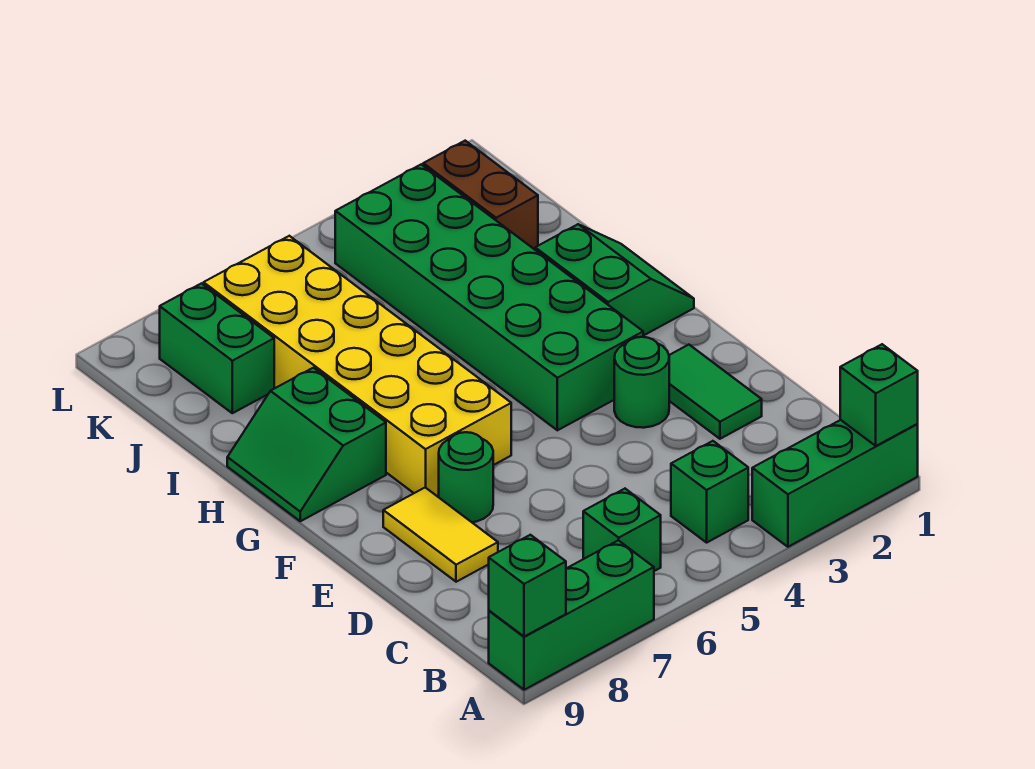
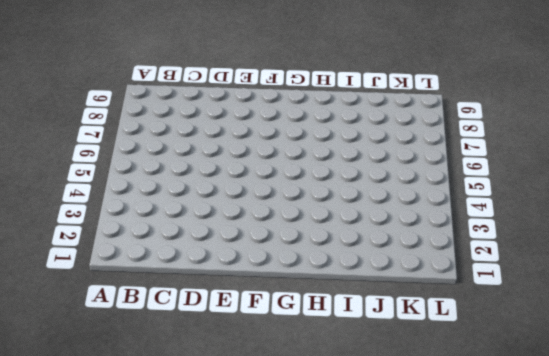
none -> green 1x3 brick [752,420,918,547]
none -> green 1x3 brick [489,540,654,690]
none -> green 1x1 brick [671,441,748,543]

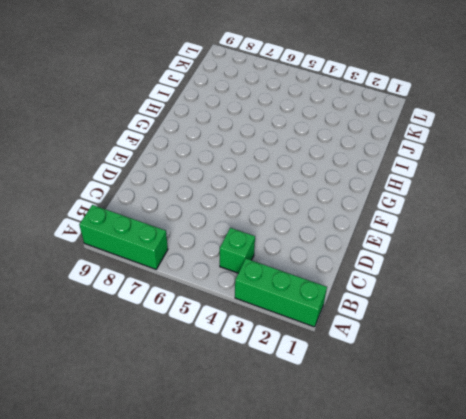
none -> green 1x1 brick [583,489,661,571]
none -> green 1x2 tile [669,345,762,439]
none -> yellow 1x2 tile [383,487,498,582]

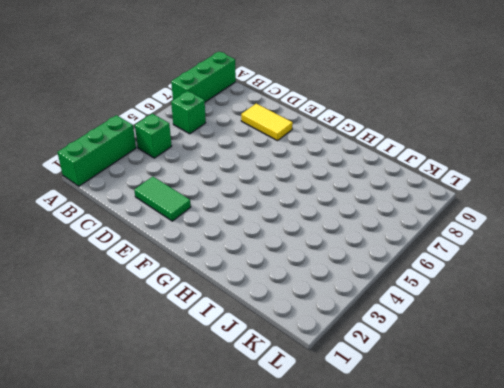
none -> green 1x1 round brick [614,337,669,428]
none -> green 1x1 round brick [439,432,493,522]
none -> green 2x6 brick [335,164,643,430]

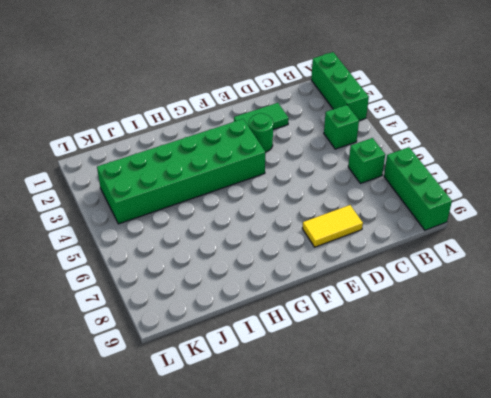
none -> green 1x1 round brick [439,432,493,522]
none -> yellow 2x6 brick [204,236,511,496]
none -> green 2x2 slope [535,224,694,336]

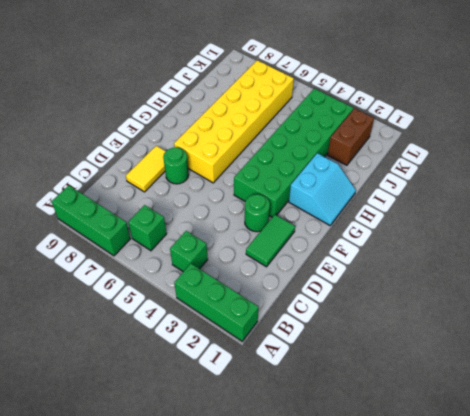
cyan 2x2 slope [289,153,356,225] -> green 2x2 slope [535,224,694,336]
none -> green 2x2 slope [227,368,386,521]
none -> green 1x2 brick [160,283,274,413]
none -> green 1x1 brick [840,344,918,446]

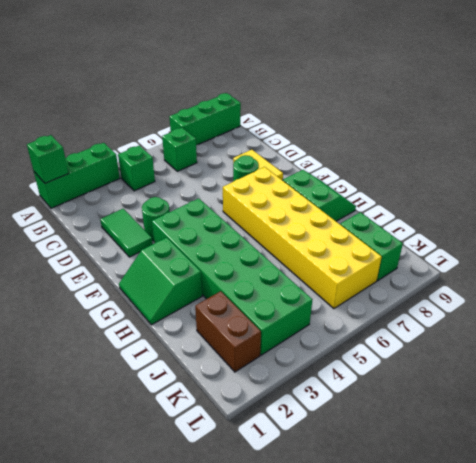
none -> green 1x1 brick [489,535,566,637]

